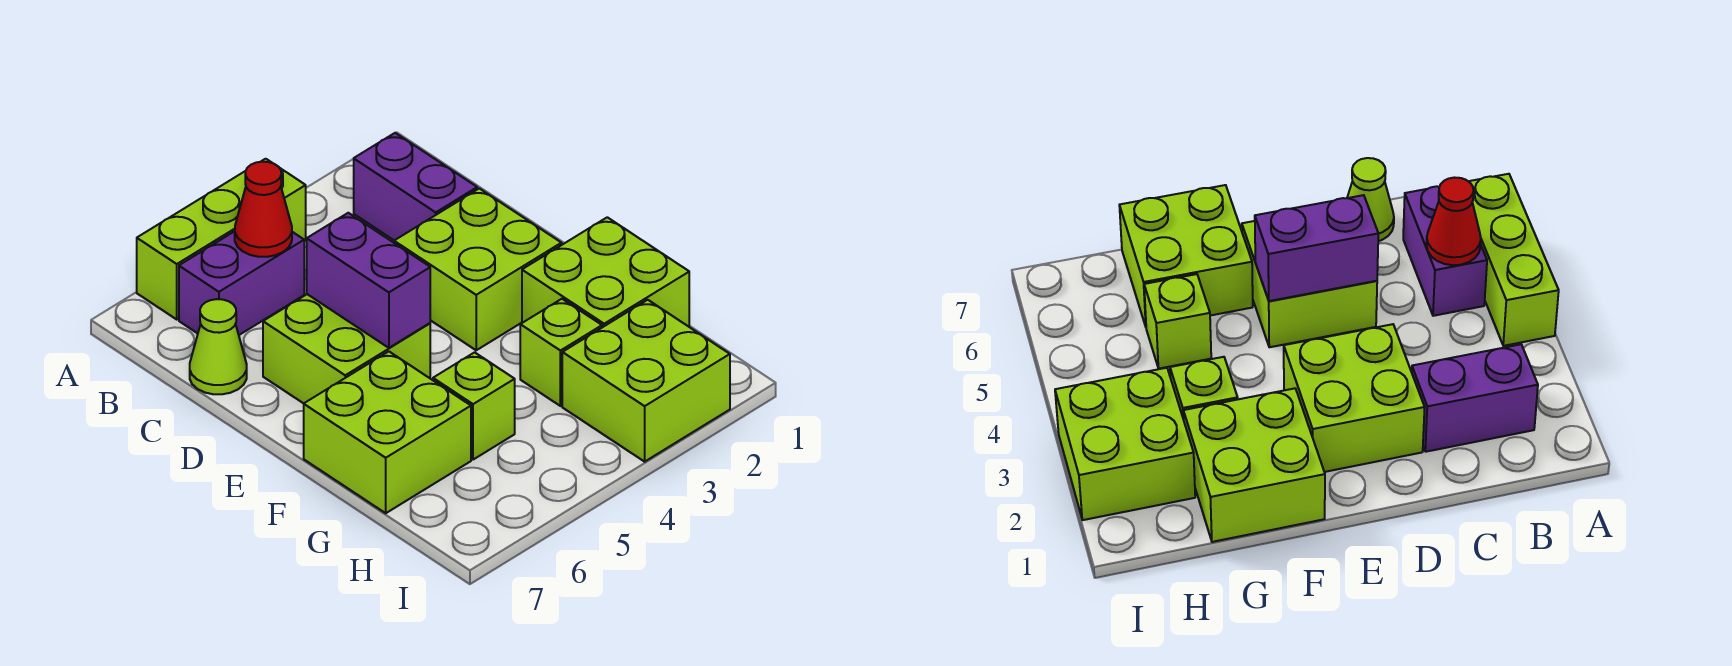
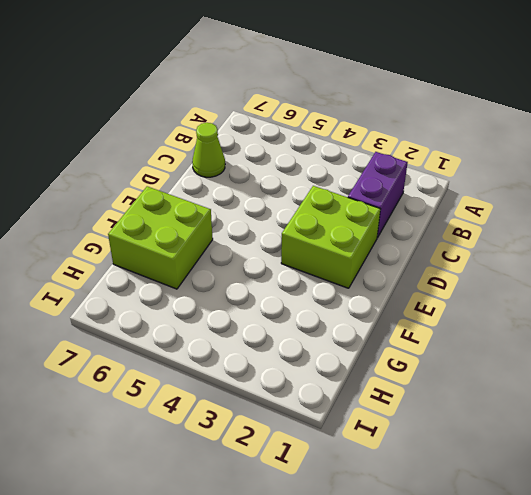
none -> lime 1x3 brick [137,159,306,319]
none -> purple 1x2 brick [179,231,304,335]
none -> lime 2x2 brick [263,294,430,403]

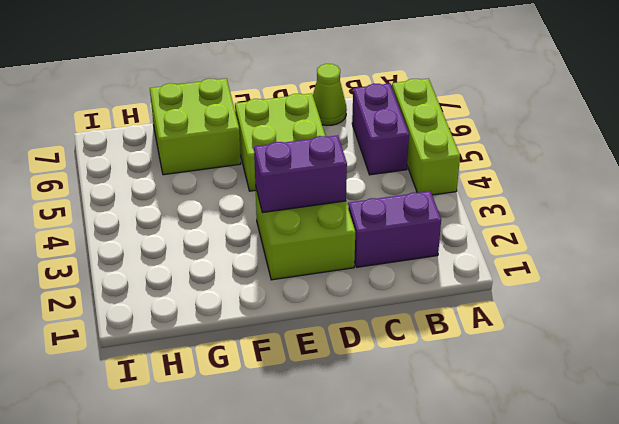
purple 1x2 brick [254,135,347,213] -> purple 1x2 brick moved to [307,213,430,348]
none -> lime 2x2 brick [522,217,689,327]
none -> lime 1x1 brick [520,299,602,406]
none -> lime 1x1 brick [433,352,515,460]

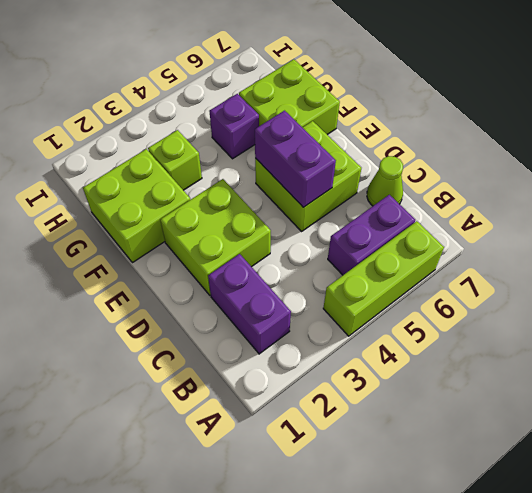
purple 1x1 brick [209,94,259,159] -> lime 1x1 brick [433,352,515,460]
none -> lime 2x2 brick [562,300,730,462]
none -> red 1x1 cone [235,162,292,257]

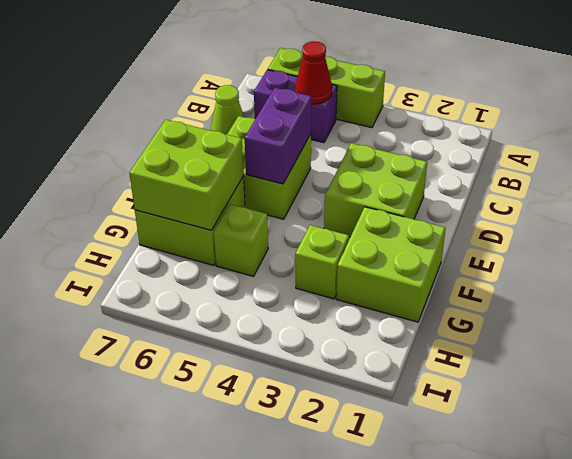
lime 2x2 brick [129,120,244,230] -> lime 2x2 brick moved to [562,300,730,462]
none -> purple 1x2 brick [354,133,477,240]

